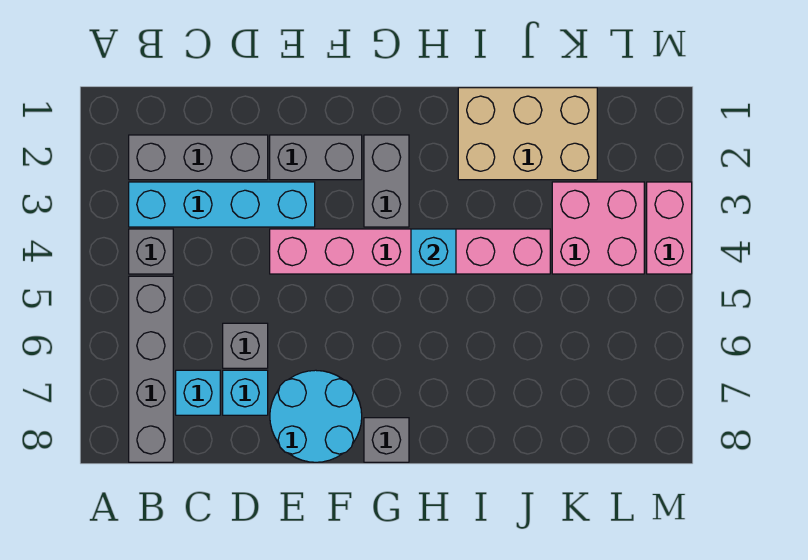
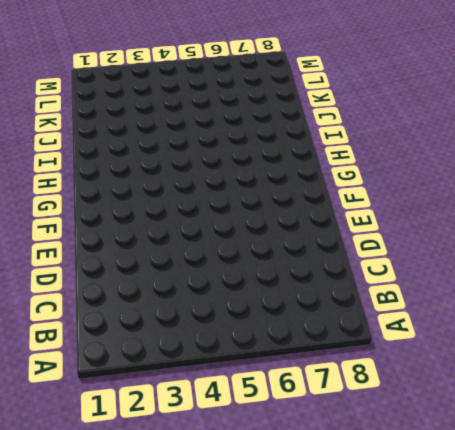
none -> grey 1x3 brick [129,135,268,180]
none -> cyan 1x4 brick [129,182,315,227]
none -> grey 1x1 brick [129,229,173,274]

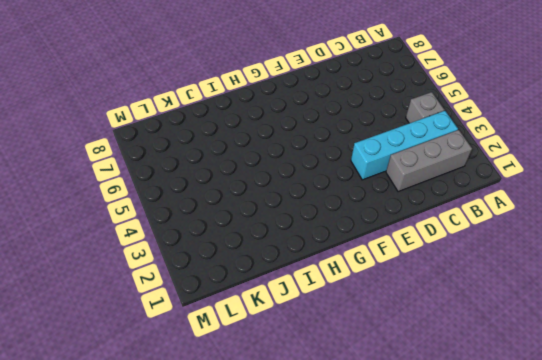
none -> grey 1x4 brick [129,276,173,462]
none -> cyan 1x1 brick [176,370,220,415]
none -> grey 1x1 brick [223,323,268,368]

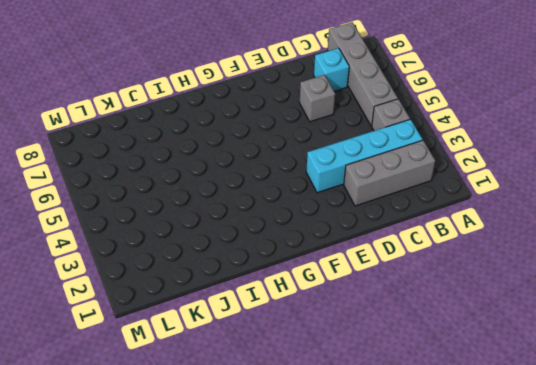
none -> cyan 1x1 brick [223,370,268,415]
none -> grey 1x2 brick [270,135,362,180]
none -> pink 1x6 brick [270,229,550,274]

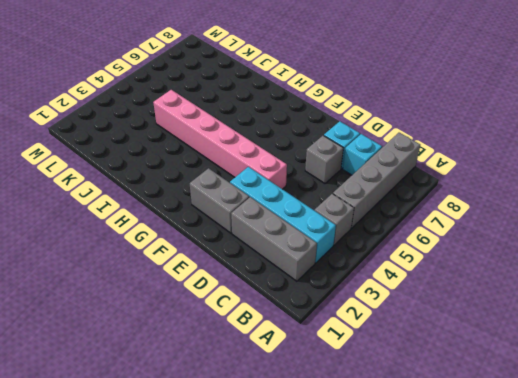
none -> cyan 2x2 round brick [270,370,362,462]
none -> grey 1x2 brick [364,135,409,227]
none -> grey 1x1 brick [364,418,409,462]

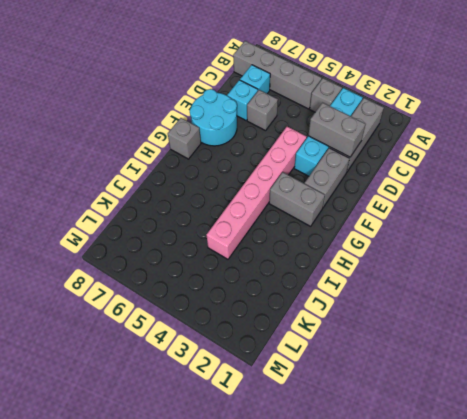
grey 1x2 brick [308,103,365,157] -> none
none -> tan 2x3 brick [458,88,597,180]
none -> pink 2x2 brick [552,182,644,274]
none -> pink 1x2 brick [647,182,692,274]

